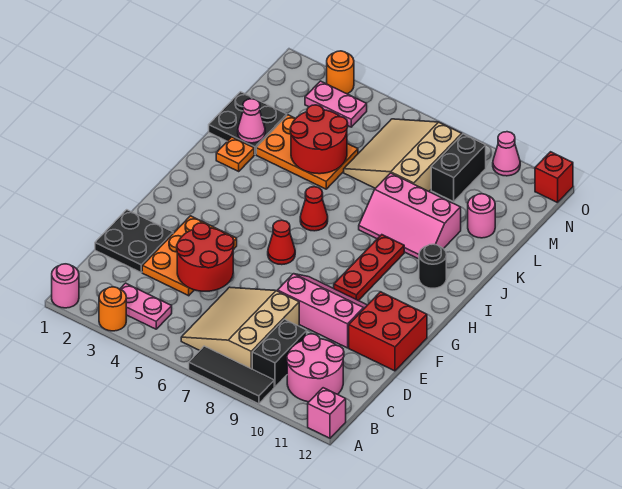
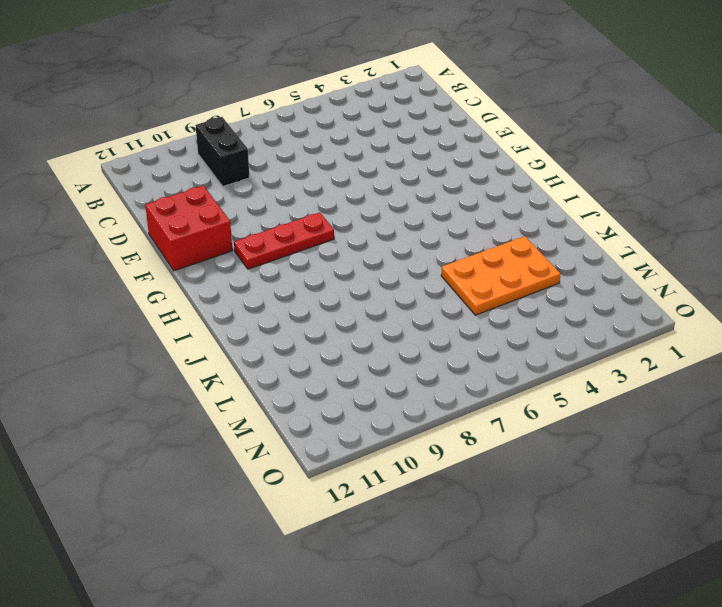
red 1x3 plate [234,212,334,269] -> red 1x3 plate turned to [334,235,404,301]
none -> pink 1x1 round brick [52,264,79,308]
none -> orange 1x1 round brick [99,287,126,331]
none -> black 1x3 tile [189,346,274,404]
none -> pink 1x1 brick [308,388,346,438]

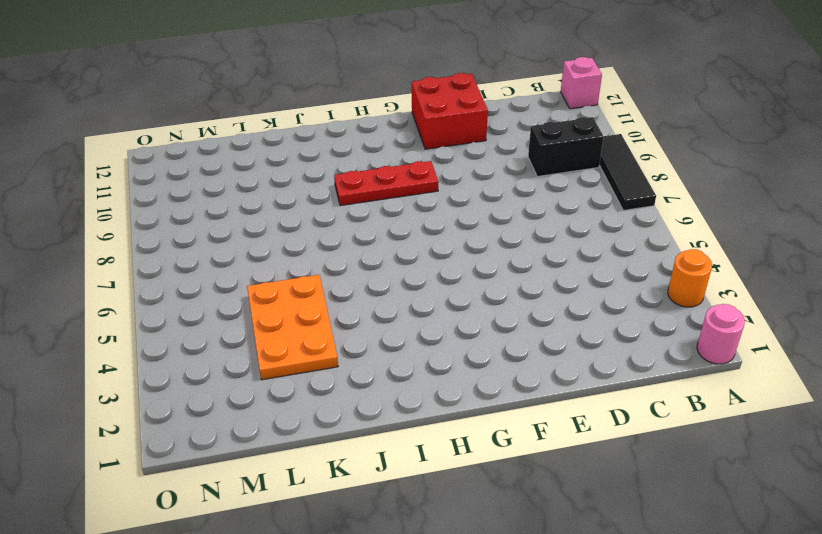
none -> pink 1x2 plate [120,283,172,329]
none -> tan 3x3 slope [181,287,299,369]
none -> pink 2x2 round brick [287,334,344,402]
none -> black 2x2 plate [95,210,173,272]

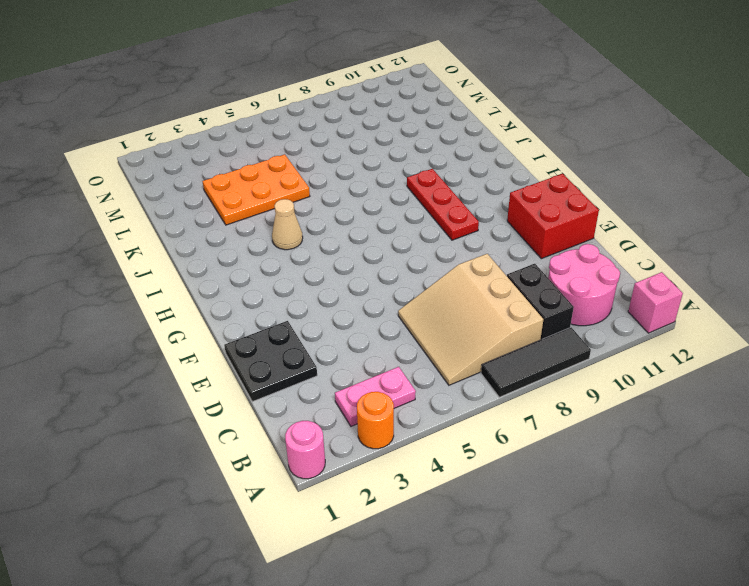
tan 1x1 cone [272,199,303,250] -> none
none -> orange 2x3 plate [142,216,237,296]
none -> pink 2x3 slope [277,274,367,348]
none -> red 1x1 cone [268,220,295,265]
none -> red 1x1 cone [300,187,328,231]

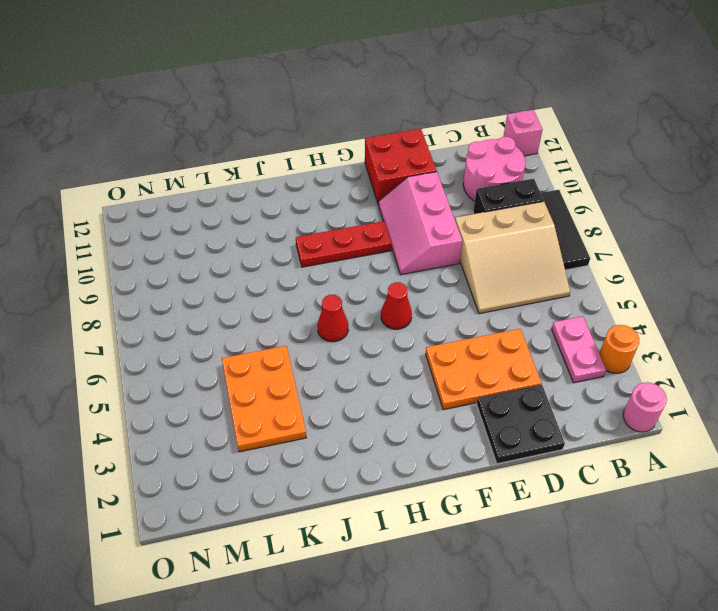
none -> black 1x1 round brick [419,244,446,288]
none -> orange 1x1 plate [216,137,254,171]
none -> pink 2x3 slope [359,173,461,259]
none -> black 2x2 plate [209,92,287,155]

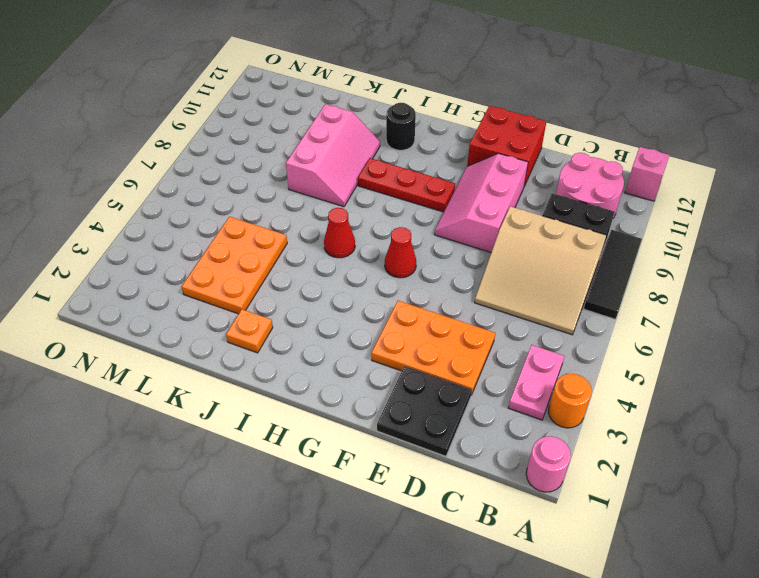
none -> black 2x2 plate [209,92,287,155]
none -> tan 3x3 slope [344,119,462,191]
none -> pink 1x1 round brick [468,194,495,238]
none -> black 1x2 brick [431,134,486,202]

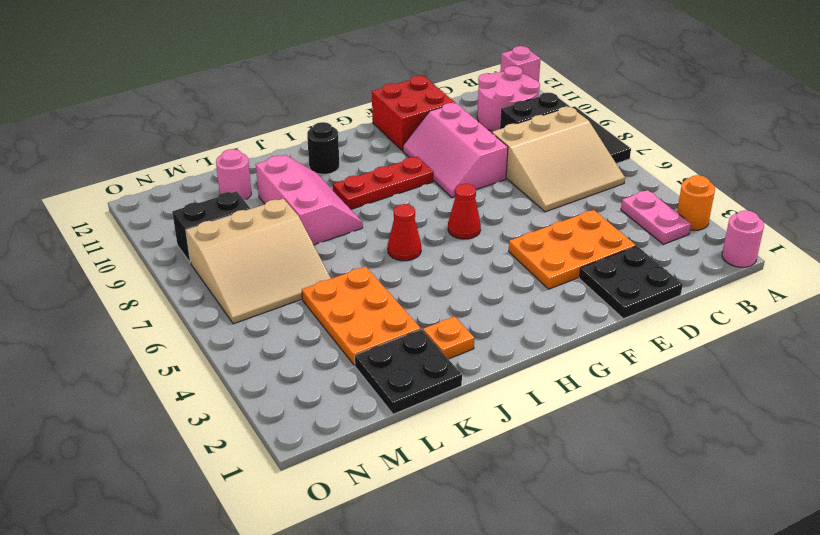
none -> pink 1x2 plate [305,81,367,127]
none -> orange 1x1 round brick [327,51,354,94]
none -> pink 1x1 cone [493,132,520,176]
none -> red 1x1 brick [535,152,573,203]

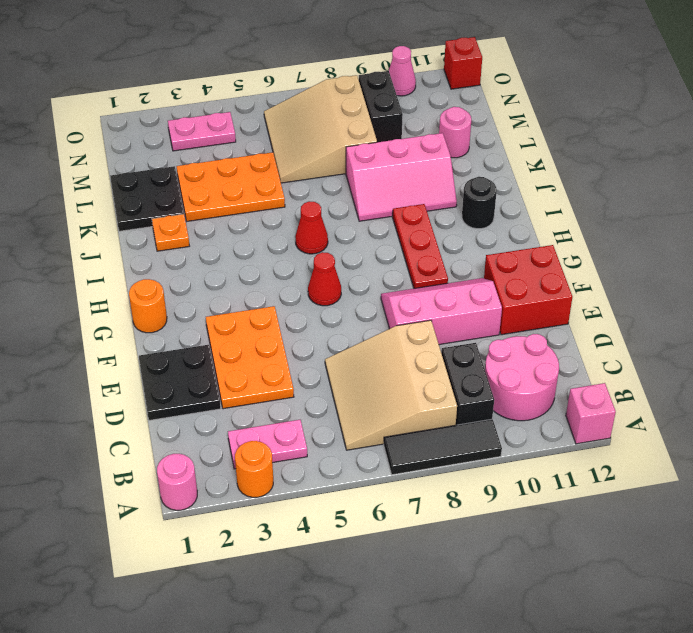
orange 1x1 round brick [129,279,167,333] -> orange 1x1 round brick moved to [327,51,354,94]
none -> red 2x2 round brick [177,223,234,291]
none -> pink 1x1 cone [238,99,265,143]
none -> red 2x2 round brick [290,105,348,174]

